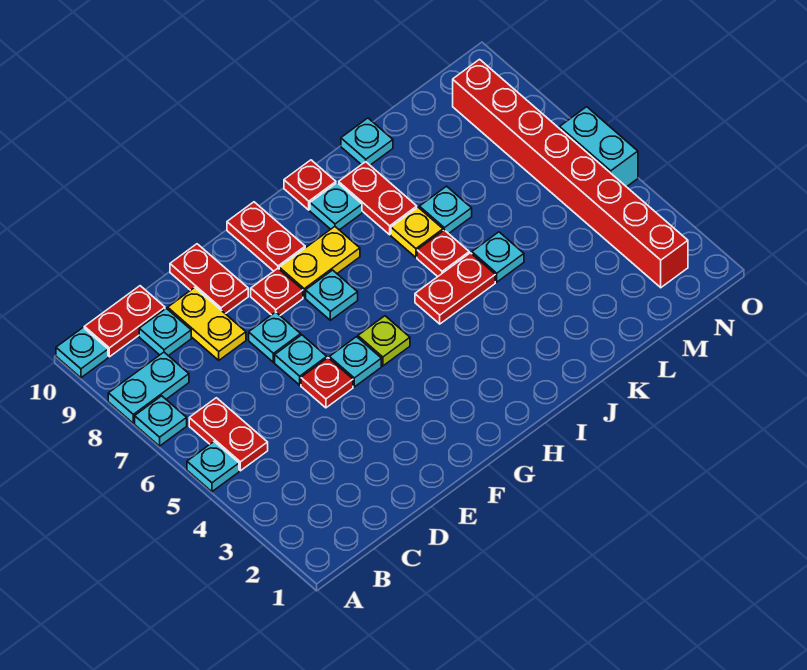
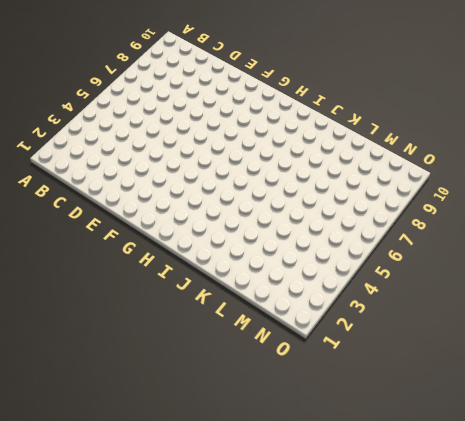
none -> cyan 1x1 plate [187,442,239,492]
none -> cyan 1x1 plate [135,396,187,446]
none -> cyan 1x2 plate [108,352,189,423]

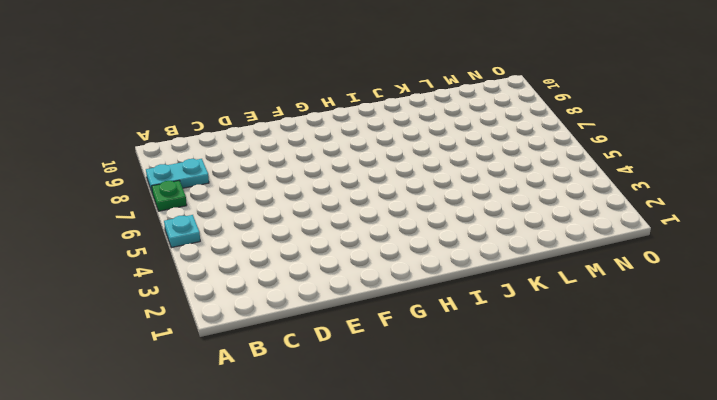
green 1x1 plate [152,181,187,211] -> cyan 1x1 plate [135,396,187,446]
none -> cyan 1x1 plate [56,328,108,378]
none -> red 1x2 plate [189,398,268,471]
none -> red 1x2 plate [84,286,165,357]

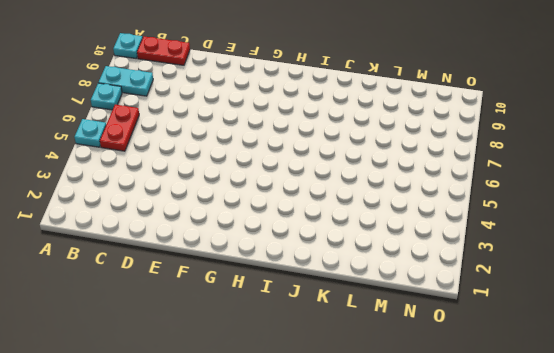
none -> cyan 1x1 plate [139,308,191,356]
none -> yellow 1x2 plate [168,287,246,360]
none -> red 1x1 plate [301,358,353,408]

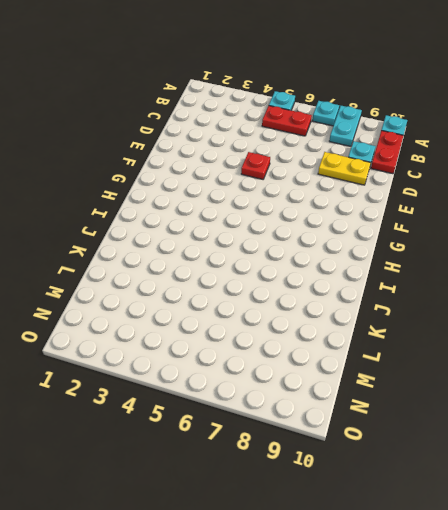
none -> cyan 1x1 plate [275,335,327,385]
none -> cyan 1x1 plate [249,312,301,362]
none -> red 1x2 plate [170,244,248,314]

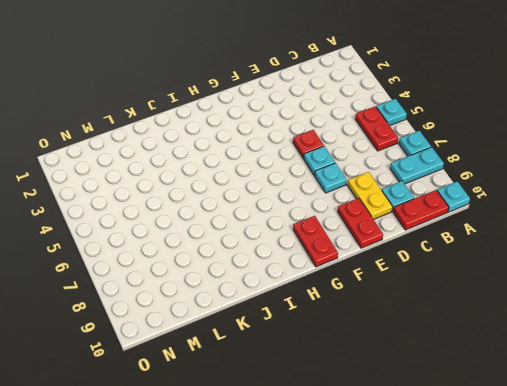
none -> cyan 1x1 plate [329,337,381,387]
none -> red 1x1 plate [251,268,303,315]
none -> lime 1x1 plate [358,316,410,366]

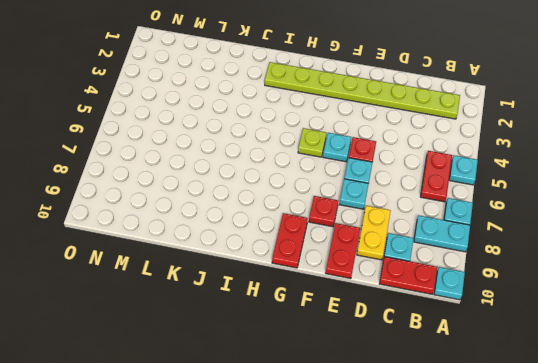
lime 1x8 plate [265,62,460,119] -> none
none -> cyan 1x1 plate [306,270,358,320]
none -> yellow 1x2 plate [279,227,360,297]
none -> red 1x2 plate [415,253,495,324]

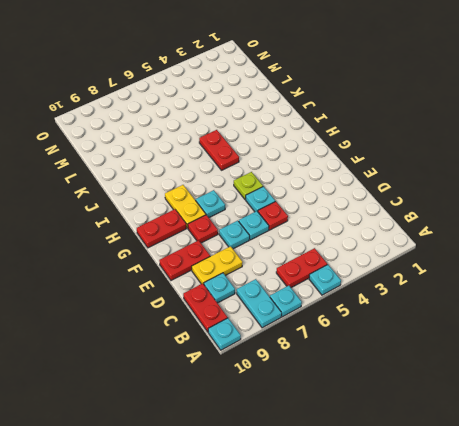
none -> cyan 1x1 plate [310,183,362,230]
none -> red 1x1 plate [284,160,336,210]
none -> red 1x1 plate [417,230,469,277]

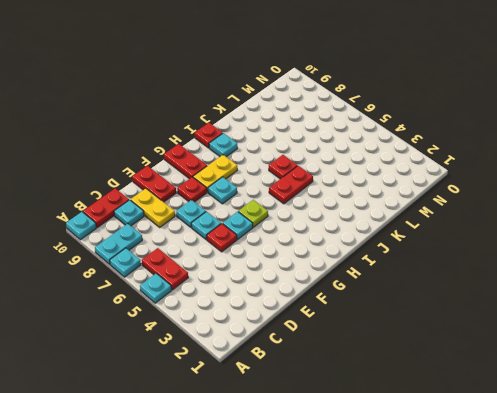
none -> yellow 1x1 plate [391,207,443,257]
none -> red 1x2 plate [339,162,417,235]
none -> cyan 1x1 plate [472,232,524,282]

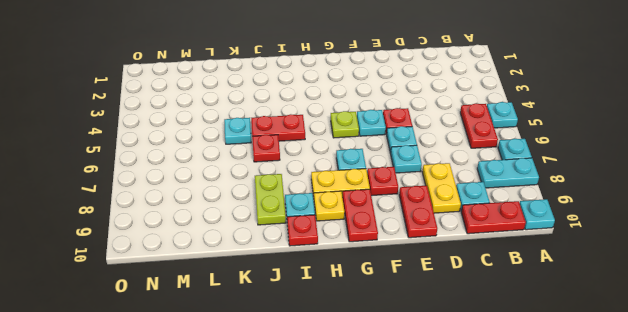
yellow 1x1 plate [314,191,345,221] -> yellow 1x1 plate moved to [391,207,443,257]
lime 1x2 plate [255,174,286,225] -> red 1x2 plate [339,162,417,235]
none -> cyan 1x1 plate [419,186,472,234]
none -> cyan 1x1 plate [341,118,393,165]
none -> red 1x8 brick [453,59,688,288]

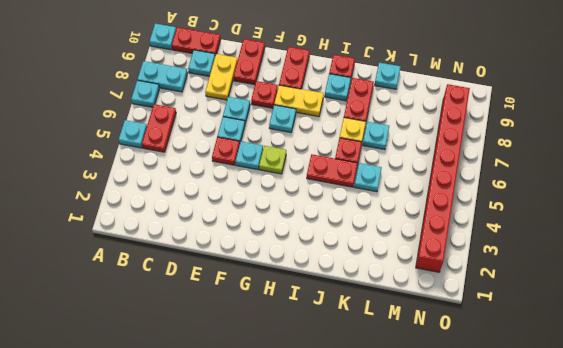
none -> cyan 1x2 brick [560,107,638,187]

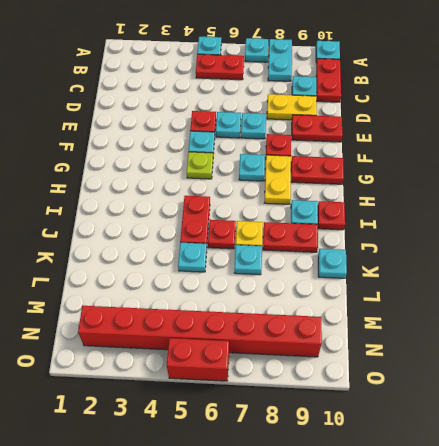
red 1x2 brick [167,338,229,381] -> cyan 1x2 brick [560,107,638,187]

